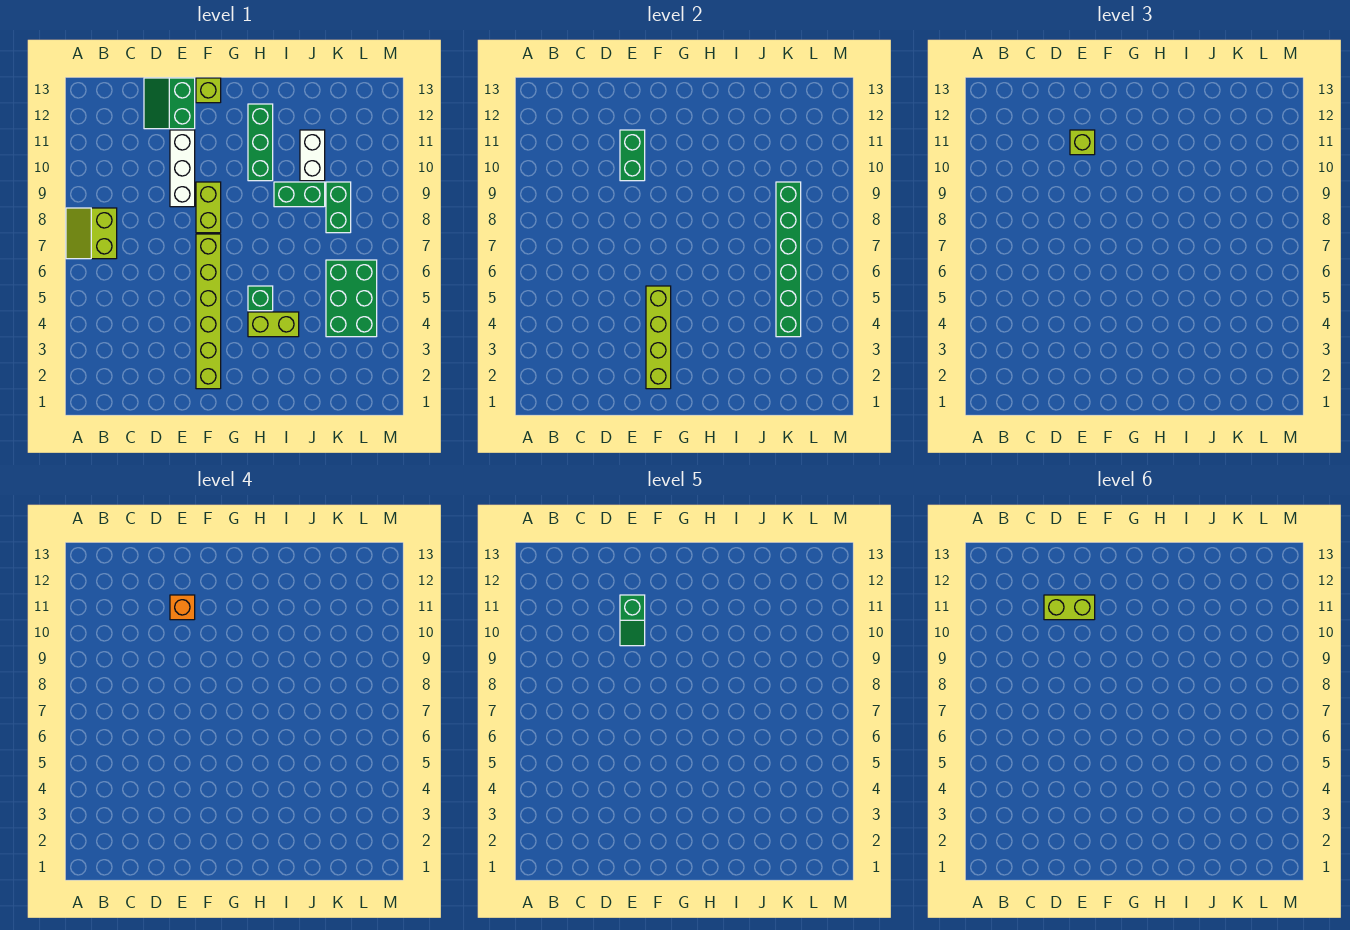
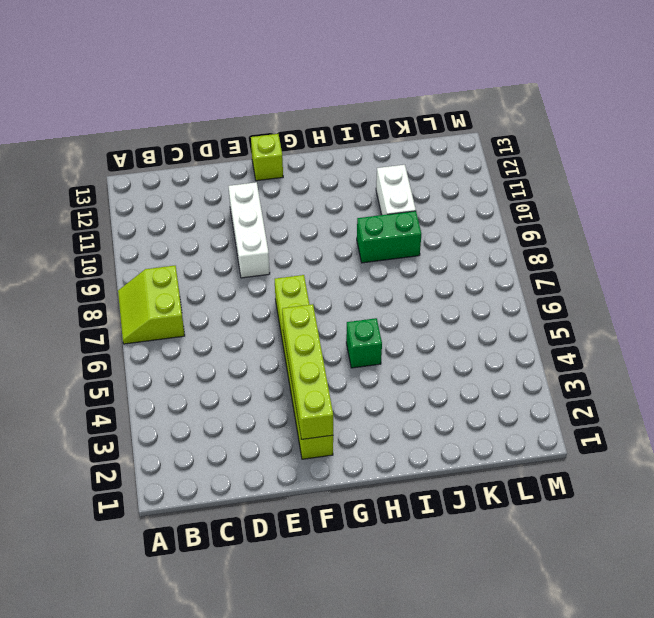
none -> green 2x2 slope [144,78,195,129]
none -> lime 1x2 brick [196,182,221,233]
none -> lime 1x2 brick [248,312,299,337]

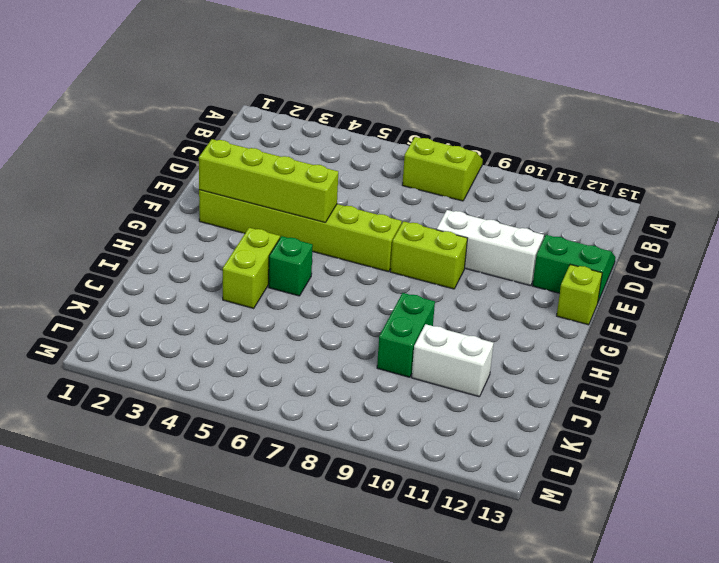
none -> green 1x3 brick [248,104,273,181]
none -> green 2x3 brick [326,260,377,337]
none -> green 1x2 brick [326,182,351,233]

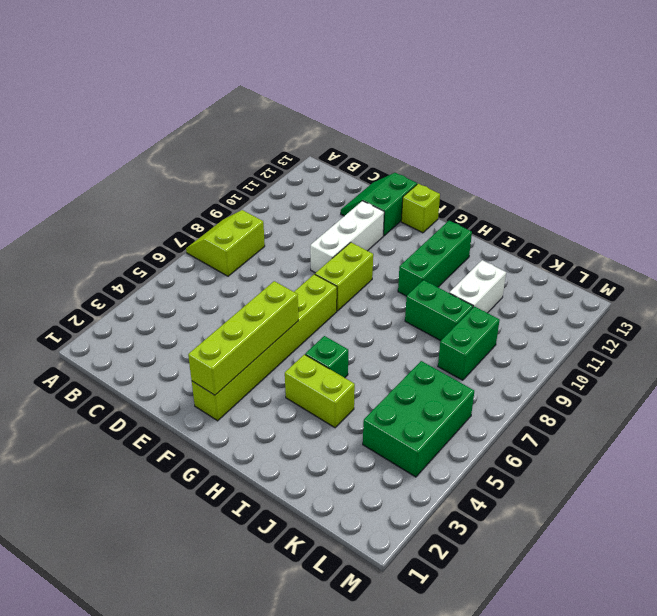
none -> green 1x2 brick [620,130,645,181]
none -> green 1x6 brick [776,182,801,337]
none -> lime 1x1 brick [1070,130,1095,155]

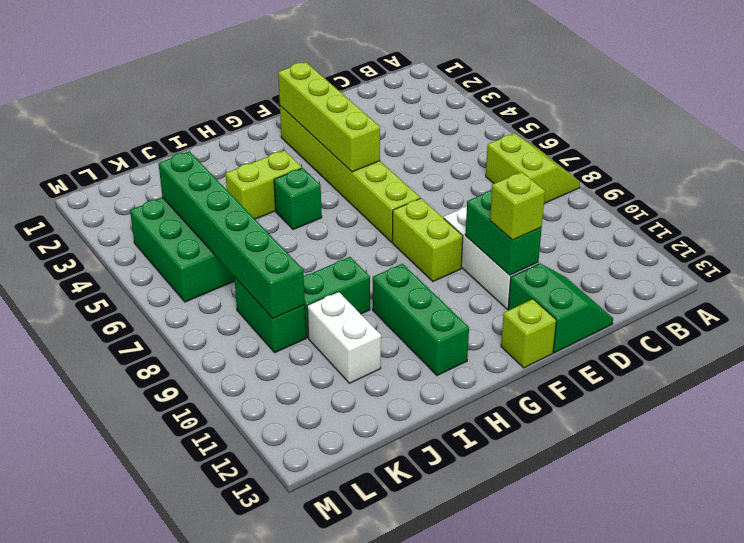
none -> orange 1x1 brick [170,595,195,620]
none -> green 1x2 slope [620,595,645,646]
none -> lime 1x2 brick [1044,595,1095,620]

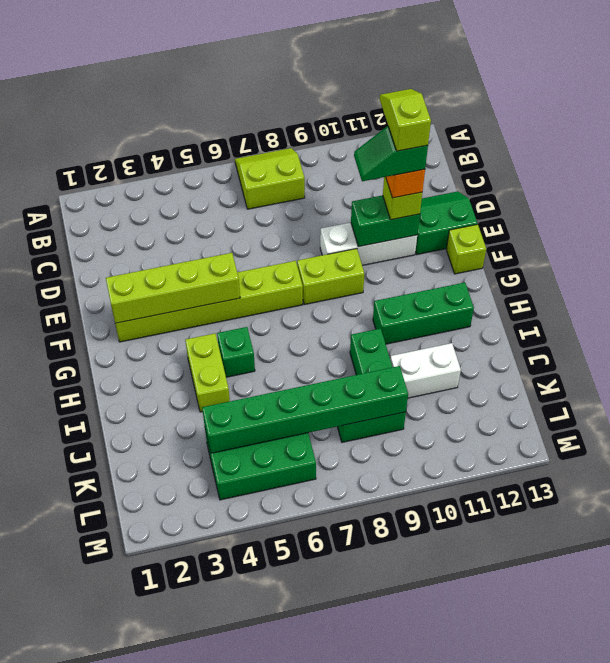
lime 1x2 slope [380,89,431,151] -> lime 1x2 brick [1044,595,1095,620]

